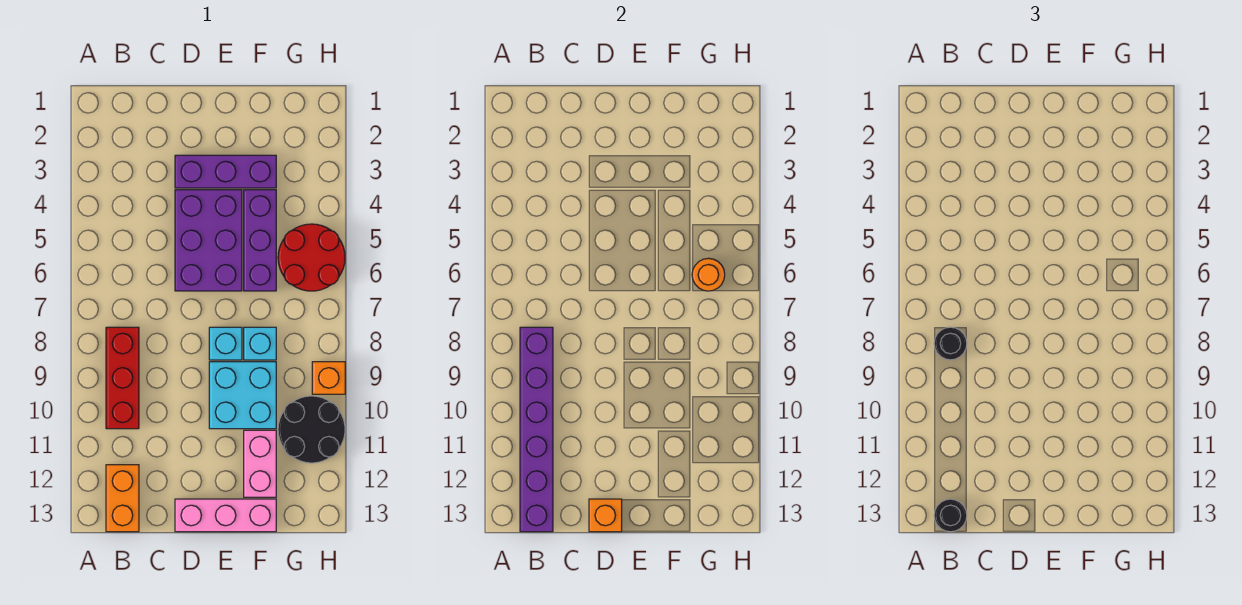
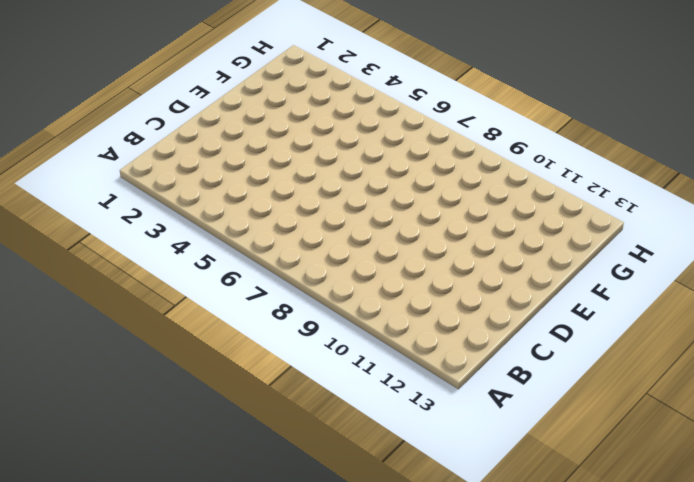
none -> red 1x3 brick [106,327,139,429]
none -> orange 1x2 brick [106,465,139,532]
none -> purple 1x3 brick [175,155,276,188]

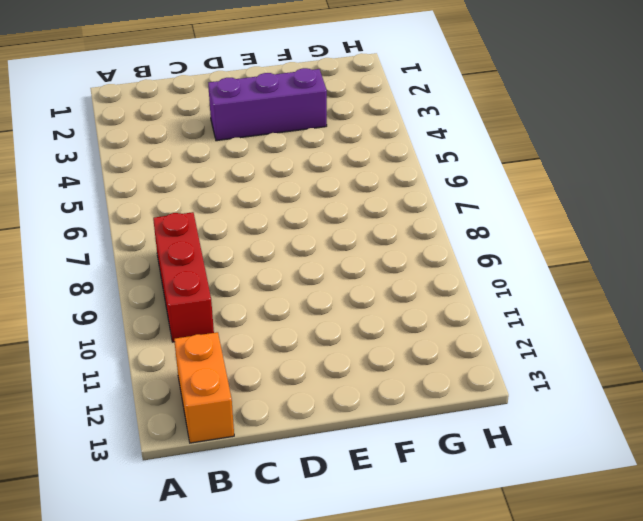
none -> purple 2x3 brick [175,190,242,291]
none -> pink 1x3 brick [175,499,276,532]
none -> cyan 1x1 brick [209,327,242,360]

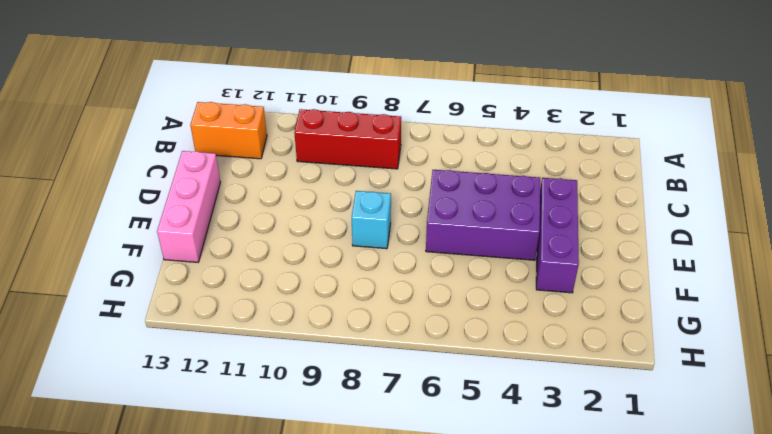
none -> cyan 2x2 brick [209,362,276,429]
none -> purple 1x3 brick [244,190,276,291]
none -> cyan 1x1 brick [244,327,276,360]

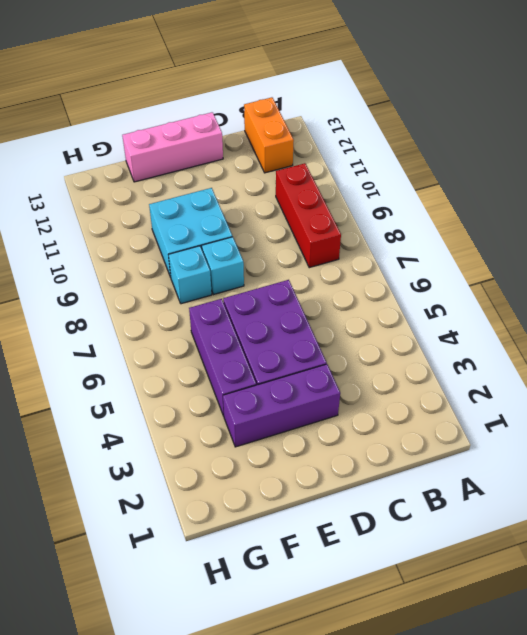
none -> pink 1x2 brick [244,430,276,497]
none -> red 2x2 round brick [278,224,345,291]
none -> black 2x2 round brick [278,396,345,463]

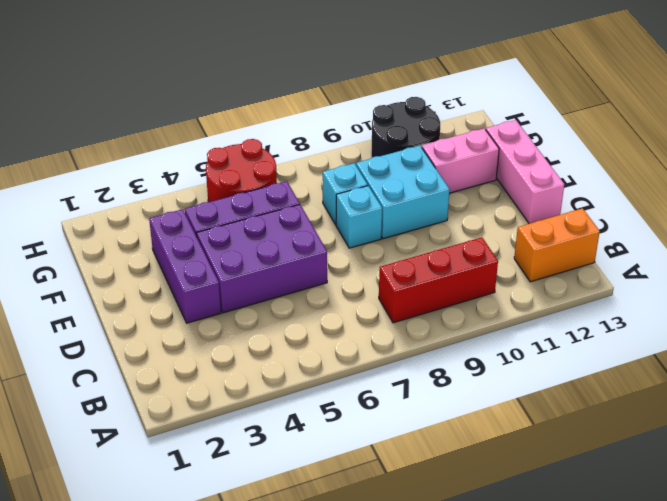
none -> orange 1x1 brick [312,362,345,394]
none -> purple 1x6 brick [520,327,553,532]
none -> orange 1x1 brick [589,499,622,532]

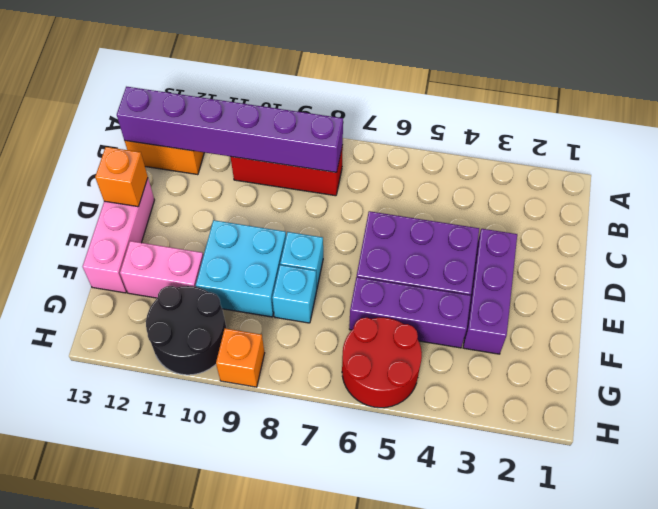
none -> orange 1x1 round brick [692,258,725,291]
none -> black 1x1 round brick [934,327,967,360]
none -> black 1x1 round brick [934,499,967,532]

